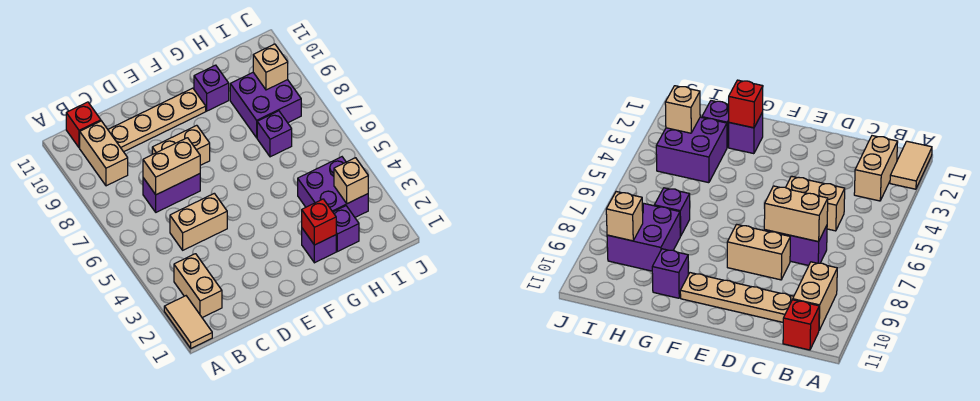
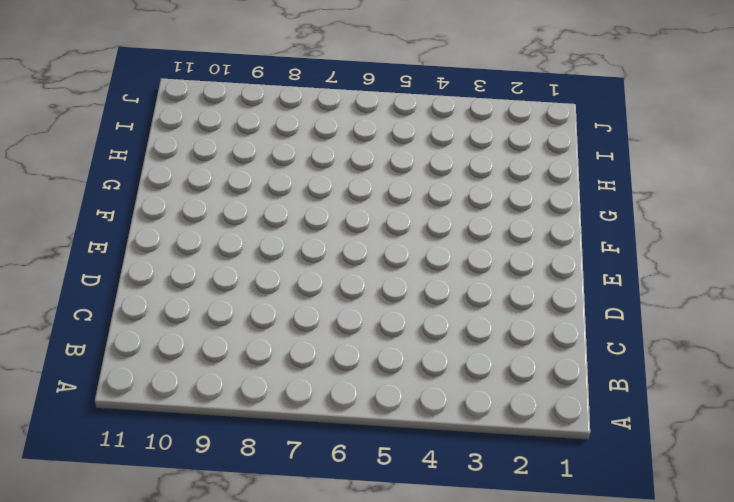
none -> tan 1x2 tile [164,296,212,348]
none -> tan 1x2 brick [174,254,222,318]
none -> tan 1x2 brick [80,121,128,186]

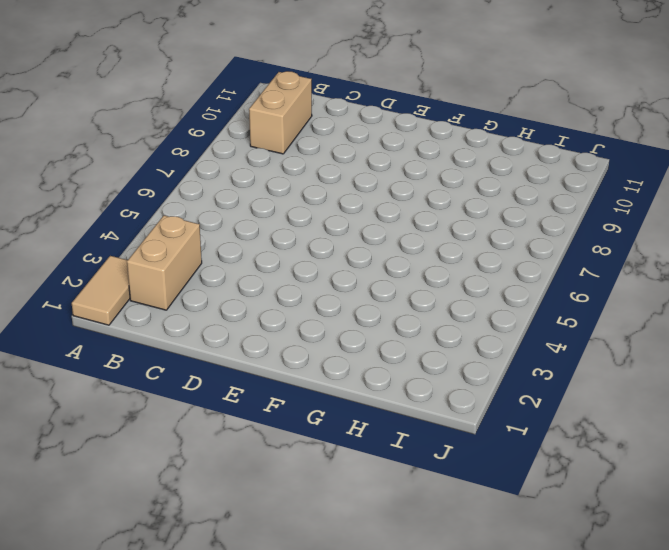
none -> red 1x1 brick [66,102,101,148]
none -> tan 1x2 brick [170,193,227,250]
none -> purple 1x2 brick [143,174,200,212]

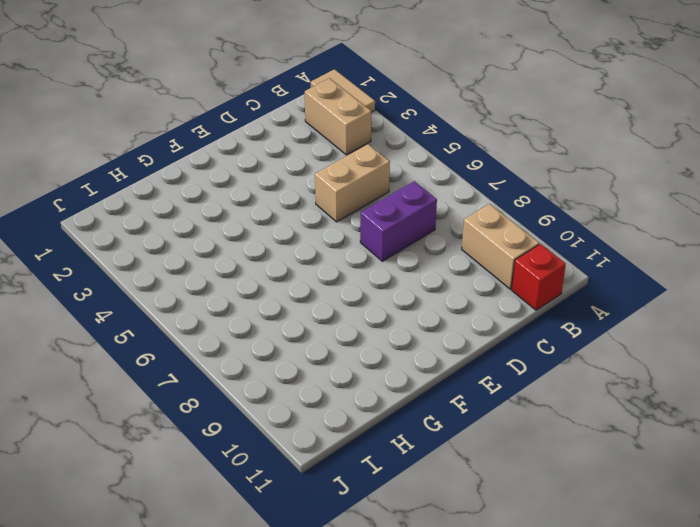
none -> tan 1x4 plate [108,88,206,152]
none -> tan 1x2 brick [152,125,210,165]
none -> purple 1x1 brick [302,228,336,263]

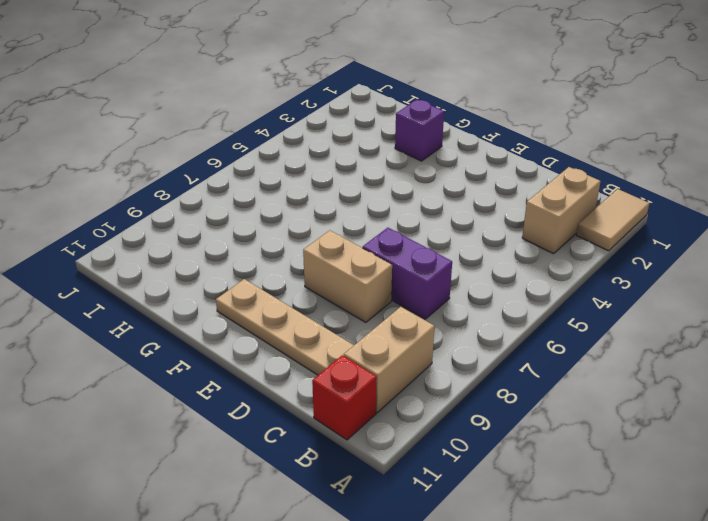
none -> tan 1x2 brick [170,193,227,250]
none -> purple 1x1 brick [194,65,229,111]
none -> purple 1x1 brick [333,206,359,252]

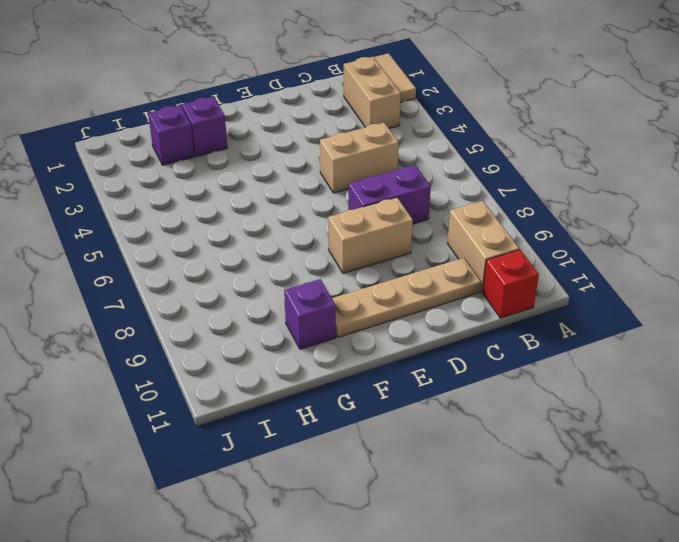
none -> purple 2x2 brick [298,157,368,217]
none -> purple 1x1 brick [257,111,292,157]
none -> purple 2x2 brick [230,73,301,138]

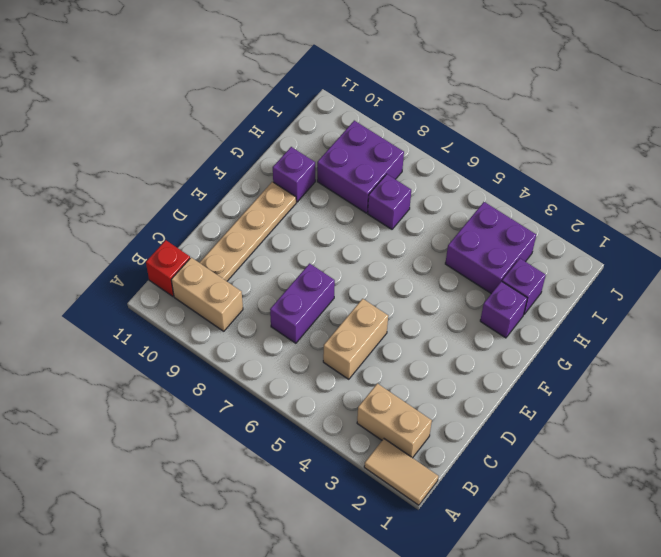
none -> tan 1x2 brick [152,125,210,165]
none -> tan 1x2 brick [143,138,200,195]
none -> red 1x1 brick [302,199,336,245]

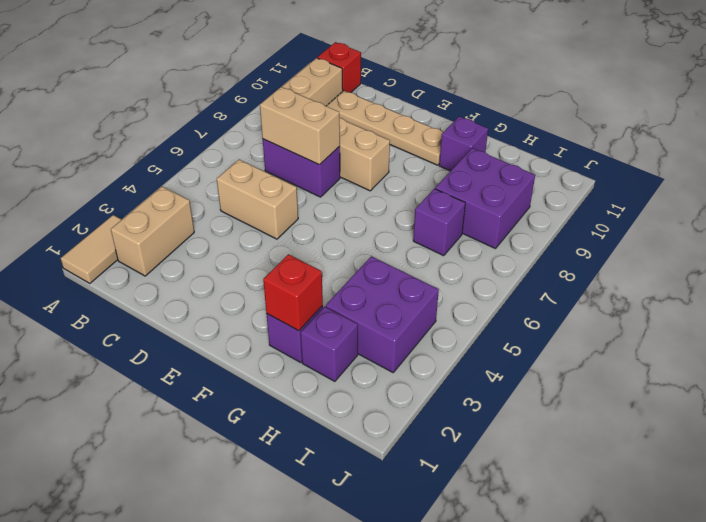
none -> tan 1x1 brick [334,158,368,204]
none -> tan 1x1 brick [253,44,288,90]

